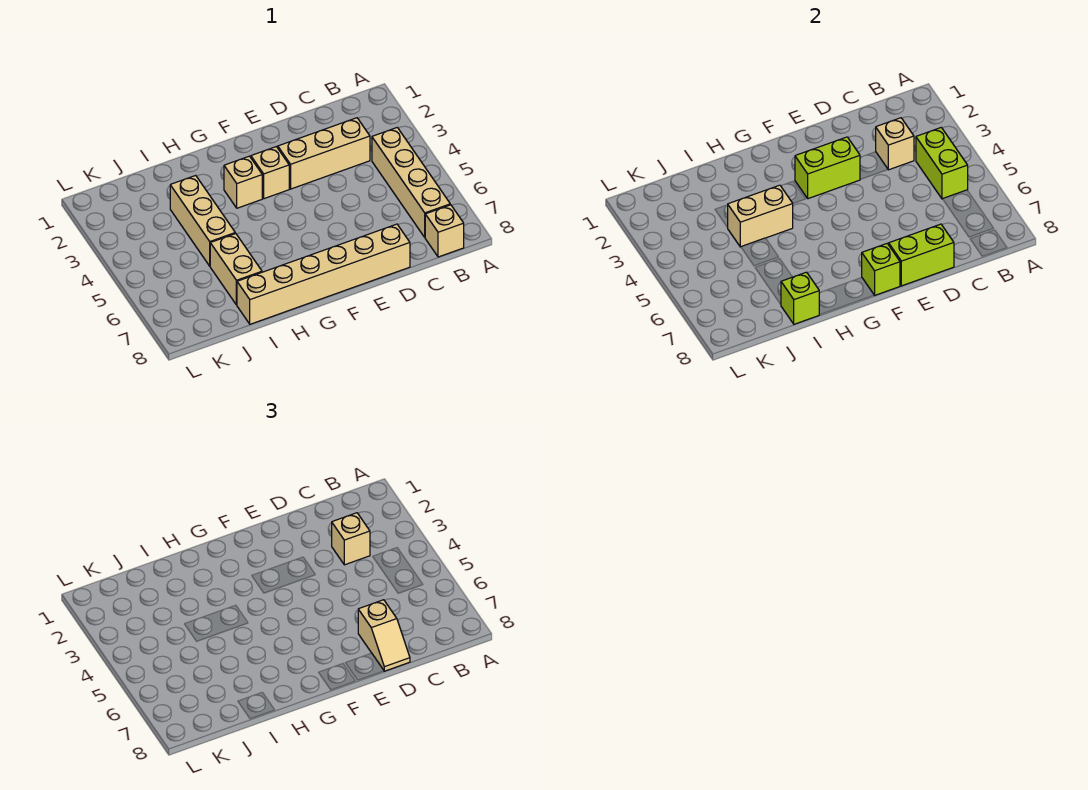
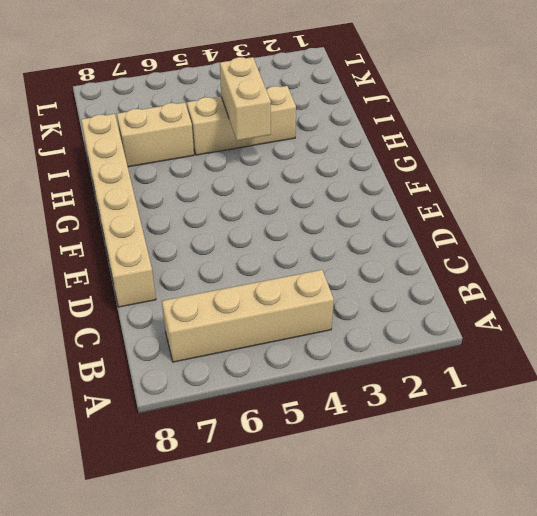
none -> tan 1x1 brick [425,205,464,257]
none -> tan 1x3 brick [277,118,370,189]
none -> tan 1x1 brick [251,147,289,199]

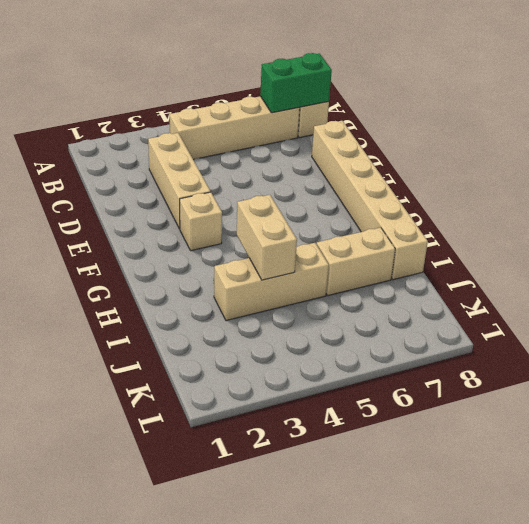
green 1x2 brick [260,53,332,113] -> none
none -> tan 1x1 brick [224,156,262,208]
none -> lime 1x2 brick [916,128,968,199]
none -> tan 1x1 brick [876,118,914,170]

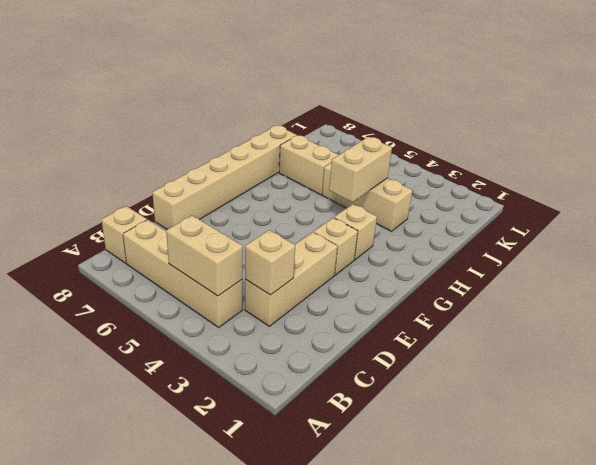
tan 1x2 brick [166,215,243,296] -> lime 1x2 brick [916,128,968,199]
none -> lime 1x2 brick [889,224,954,286]
none -> lime 1x2 brick [795,137,860,199]
none -> lime 1x1 brick [862,244,900,295]

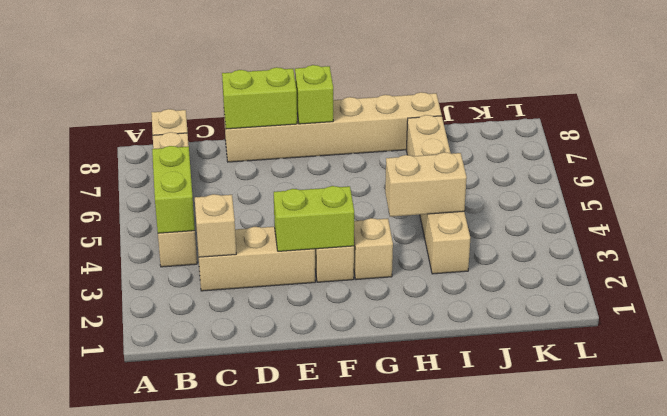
none -> lime 1x1 brick [781,272,819,324]
none -> tan 1x1 brick [332,513,370,565]
none -> tan 1x2 slope [358,600,410,671]

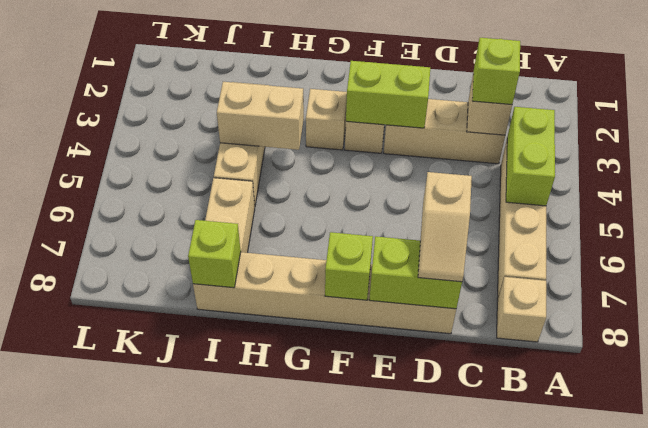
lime 1x1 brick [472,38,520,104] -> tan 1x1 brick [332,513,370,565]

